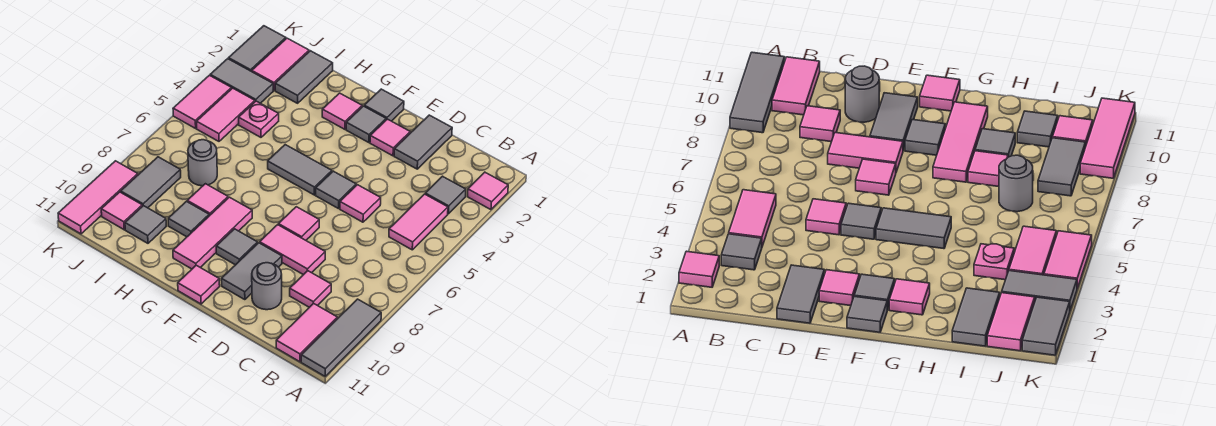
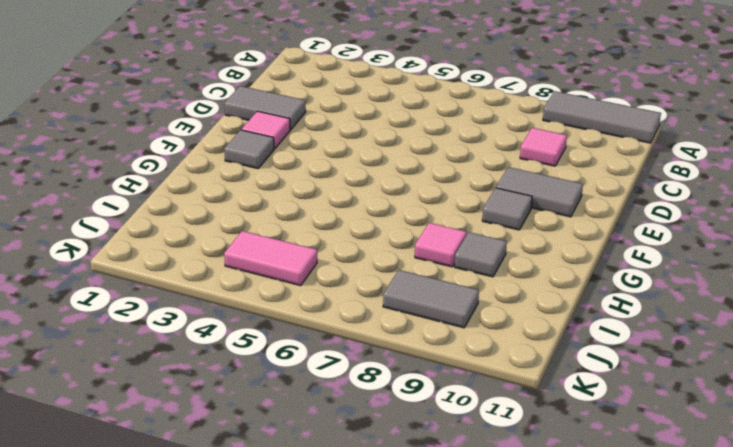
none -> pink 1x1 tile [468,172,508,210]
none -> grey 1x1 tile [425,176,466,214]
none -> pink 1x2 tile [389,194,448,250]
none -> pink 1x2 tile [276,303,337,362]

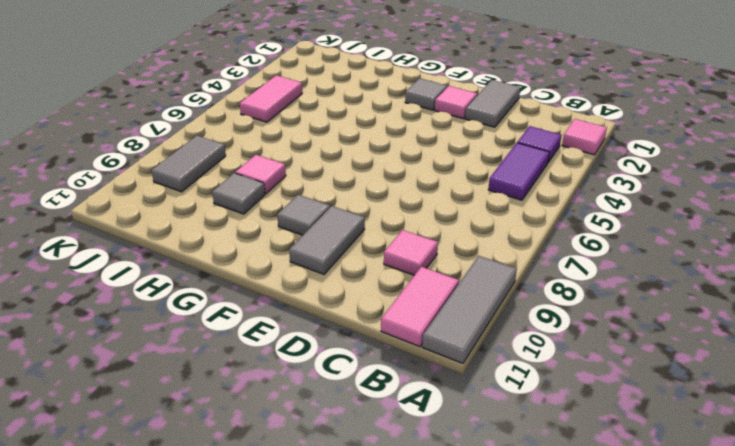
purple 1x1 tile [517,126,562,162] -> grey 1x1 tile [425,176,466,214]
purple 1x2 tile [488,143,549,200] -> pink 1x2 tile [389,194,448,250]
none -> pink 1x1 tile [340,185,381,222]
none -> pink 1x2 tile [260,225,325,275]
none -> grey 1x1 round brick [252,263,282,310]
none -> grey 1x1 tile [316,171,356,209]

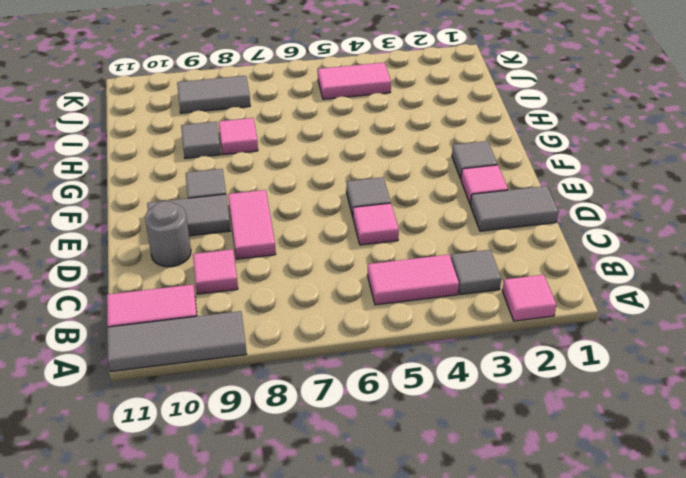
none -> pink 1x1 tile [278,207,319,240]
none -> grey 1x1 tile [364,89,404,121]
none -> grey 1x2 tile [268,145,332,195]
none -> pink 1x1 tile [178,265,220,304]

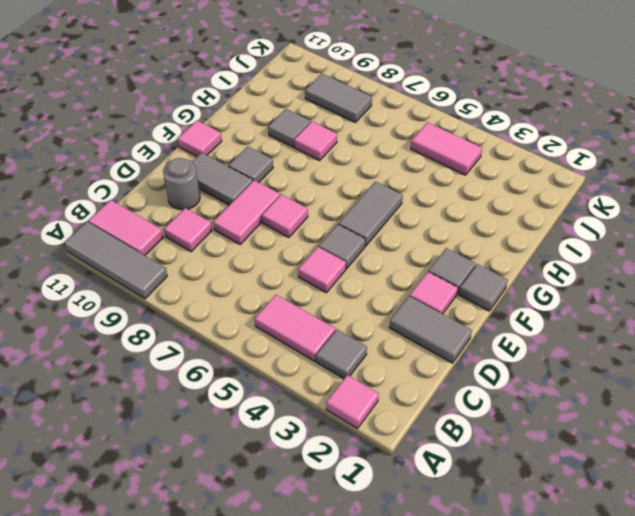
none -> pink 1x1 tile [322,93,362,129]
none -> pink 1x3 tile [173,197,252,269]
none -> grey 1x2 tile [275,51,333,103]
none -> pink 1x1 plate [239,101,279,137]

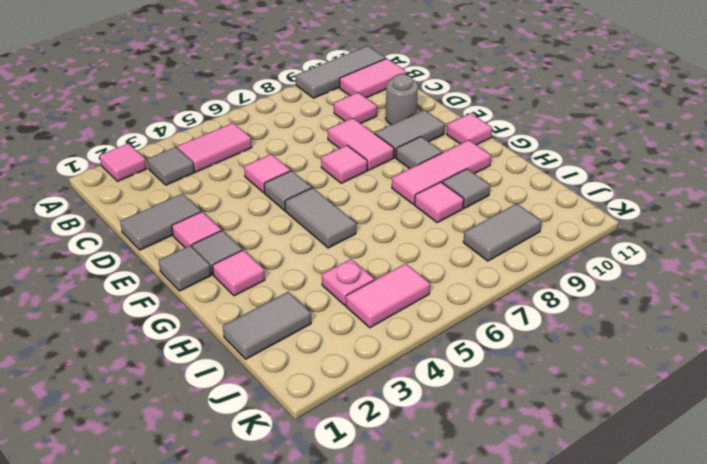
none -> grey 1x1 round brick [188,140,217,186]
none -> grey 1x1 tile [125,206,166,243]
none -> pink 1x2 tile [252,38,309,90]
none -> grey 1x2 tile [210,59,273,103]

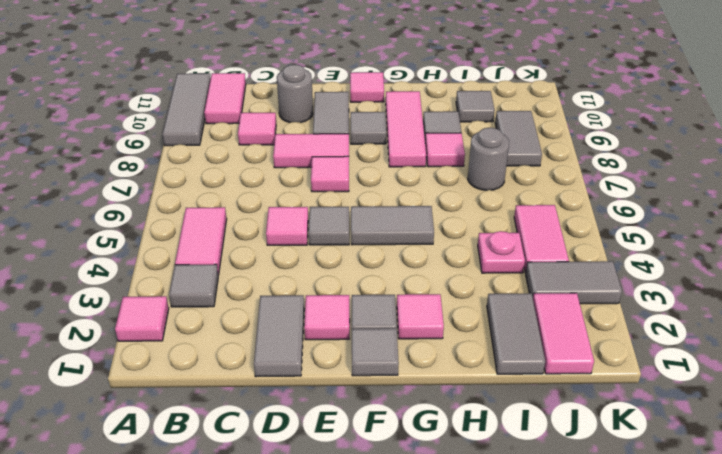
none -> pink 1x1 tile [101,192,142,230]
none -> grey 1x2 tile [229,26,286,71]
none -> pink 1x2 tile [173,75,232,128]
none -> pink 1x3 tile [58,161,138,234]

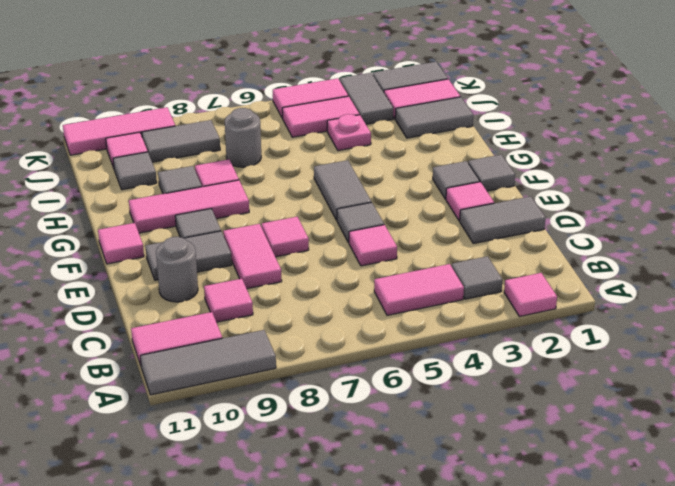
none -> pink 1x1 tile [322,93,362,129]

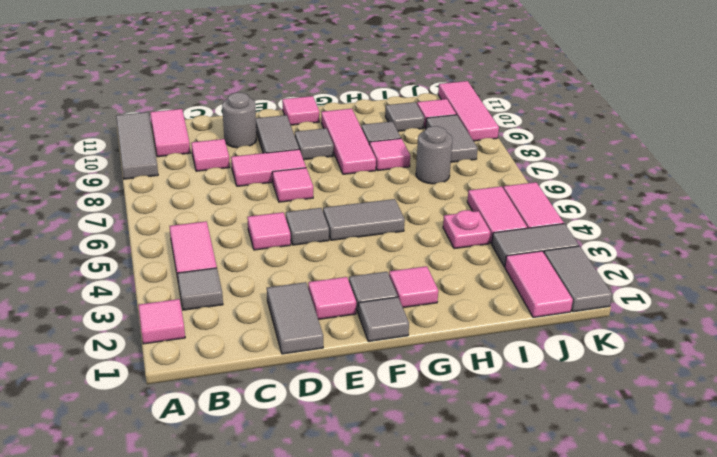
none -> grey 1x2 tile [275,51,333,103]

